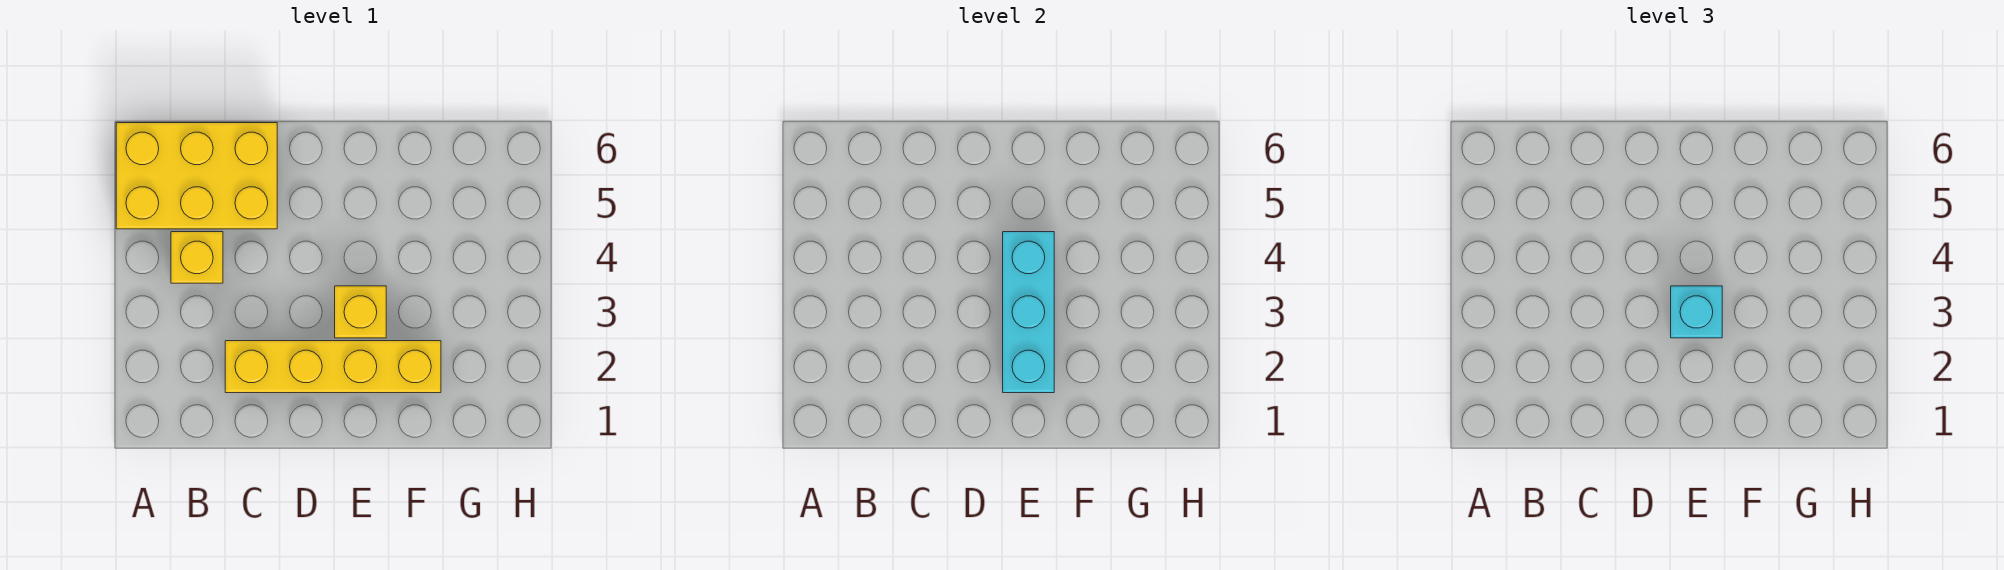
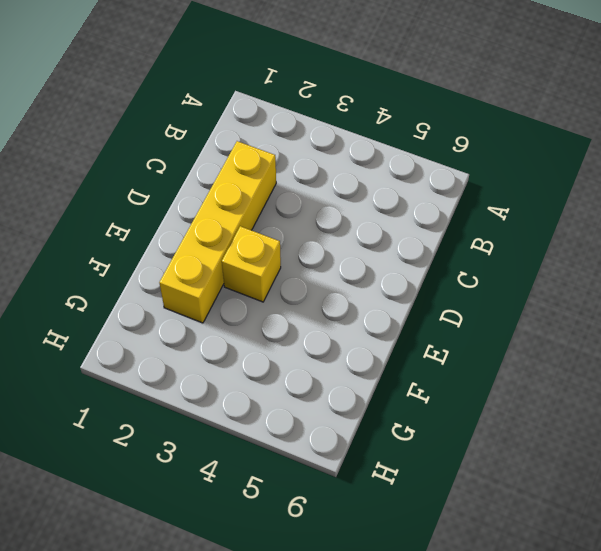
none -> yellow 2x3 brick [116,123,277,229]
none -> yellow 1x1 brick [171,232,223,283]

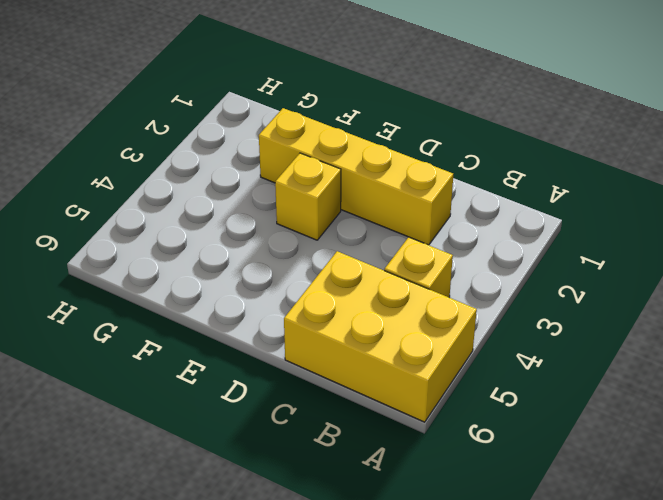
none -> cyan 1x3 brick [1003,232,1054,393]
none -> cyan 1x1 brick [1671,286,1722,338]

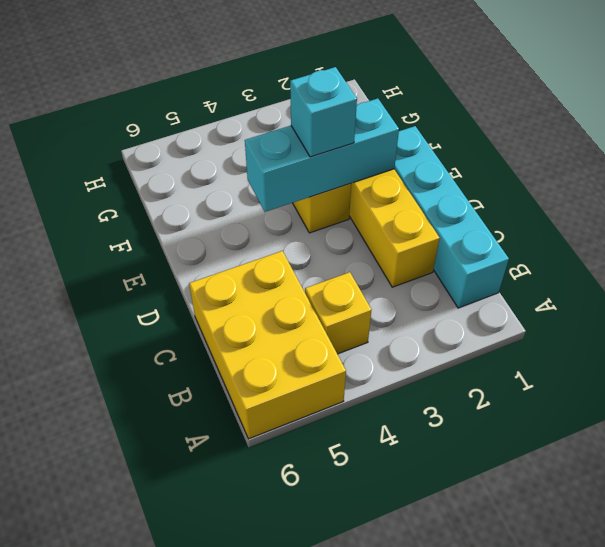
cyan 1x4 brick [394,126,509,308] -> none

